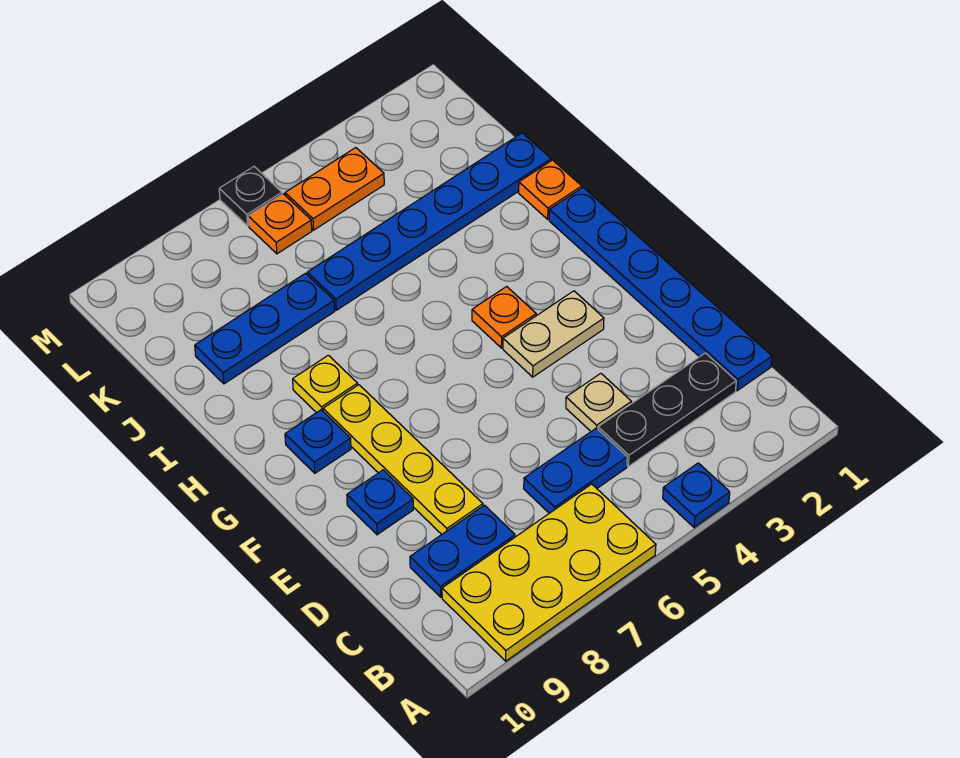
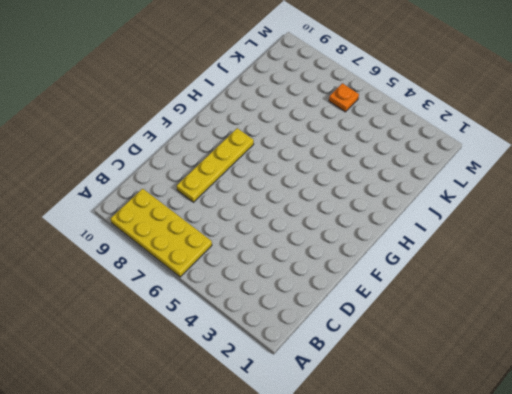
none -> blue 1x1 plate [663,463,730,527]
none -> blue 1x6 plate [549,188,772,391]
none -> black 1x3 plate [598,353,736,466]

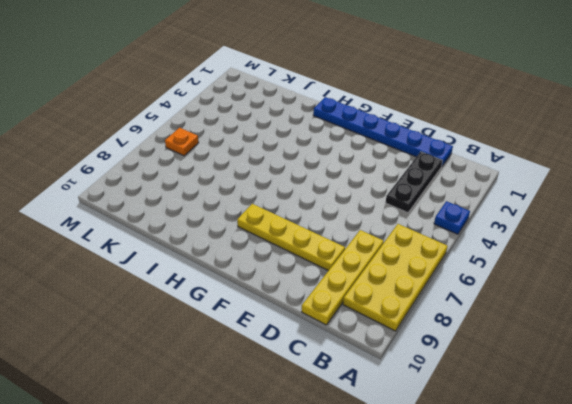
yellow 1x4 plate [302,230,384,325] -> blue 1x2 plate [410,505,515,597]
none -> blue 1x2 plate [524,428,627,513]
none -> tan 1x1 plate [566,373,631,431]
none -> blue 1x1 plate [347,470,413,535]

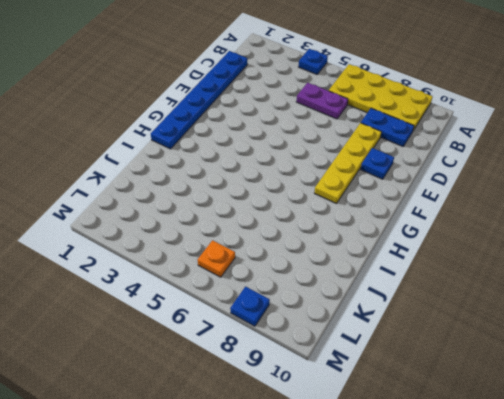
purple 1x2 plate [296,83,348,119] -> blue 1x2 plate [524,428,627,513]
blue 1x1 plate [230,287,270,326] -> blue 1x1 plate moved to [285,410,351,473]
none -> black 1x3 plate [598,353,736,466]
none -> tan 1x1 plate [566,373,631,431]
none -> tan 1x2 plate [503,291,604,377]

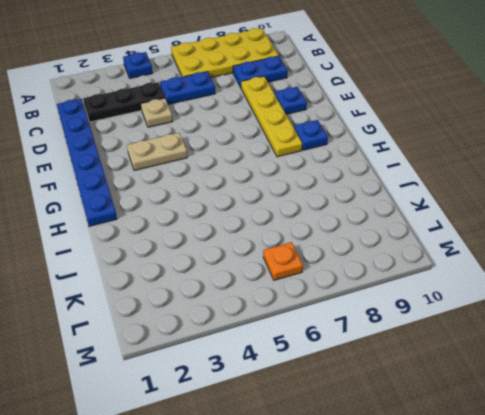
none -> orange 1x1 plate [472,286,536,348]
none -> yellow 1x1 plate [293,355,358,413]
none -> orange 1x1 plate [519,160,582,219]

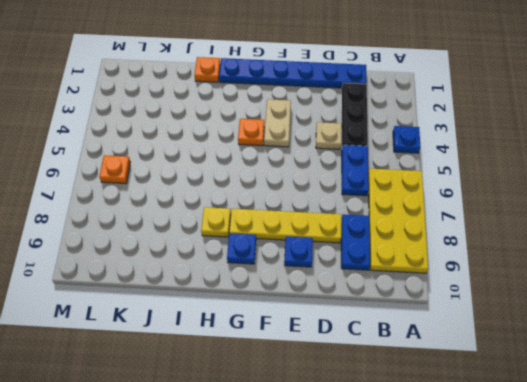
none -> blue 1x6 plate [307,133,551,310]
none -> blue 1x3 plate [195,273,335,384]
none -> orange 1x2 plate [285,148,384,230]

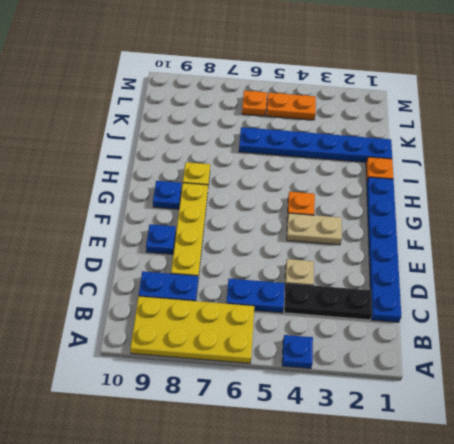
none -> blue 1x3 plate [195,273,335,384]
none -> black 1x1 plate [219,167,282,226]

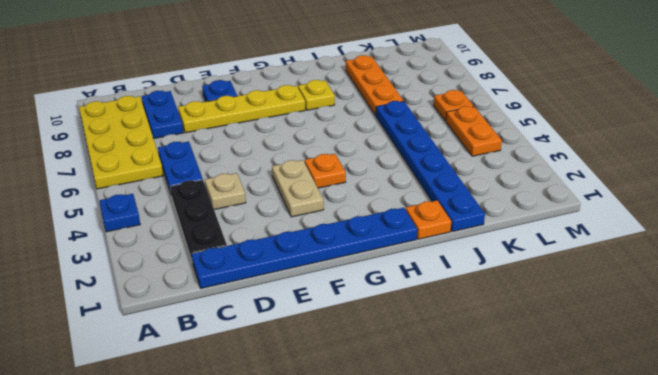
orange 1x3 plate [346,55,404,116] -> blue 1x3 plate [195,273,335,384]
none -> blue 1x1 plate [285,410,351,473]
none -> black 1x1 plate [219,167,282,226]

